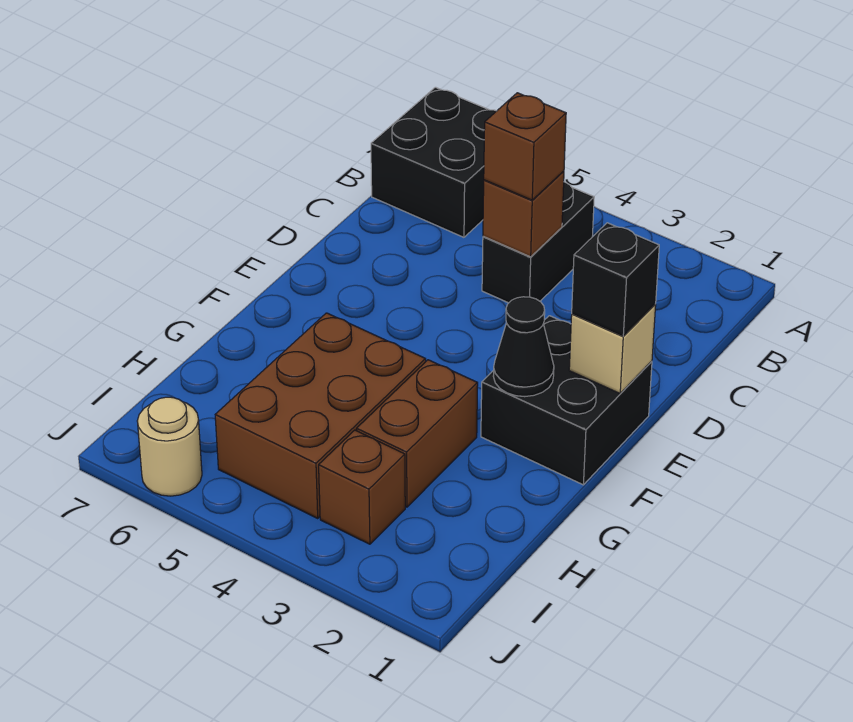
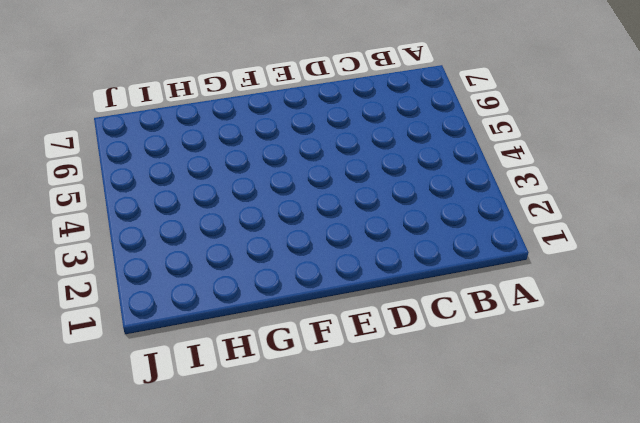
none -> black 2x2 brick [371,87,496,237]
none -> black 1x2 brick [482,182,594,303]
none -> black 2x2 brick [481,316,652,485]

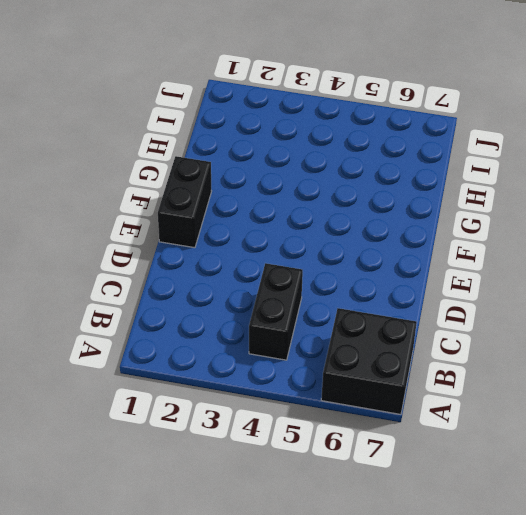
black 1x2 brick [158,156,212,248] -> black 2x2 brick [481,316,652,485]
none -> brown 1x2 brick [357,360,478,507]
none -> brown 2x3 brick [215,313,426,518]
none -> brown 1x1 brick [319,430,405,544]

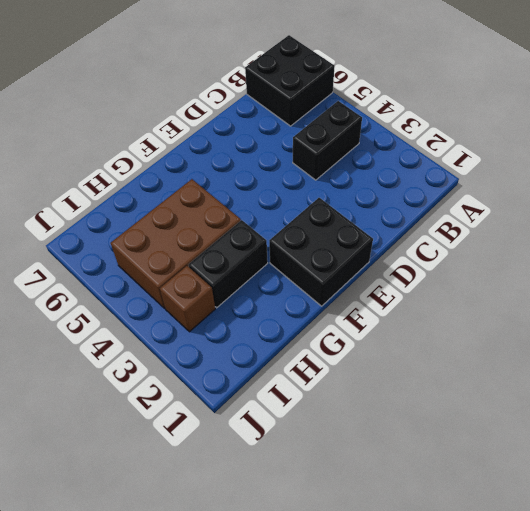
black 1x2 brick [189,220,268,308] -> brown 1x2 brick [357,360,478,507]
none -> tan 1x1 round brick [137,397,202,496]
none -> brown 1x1 brick [483,171,564,257]
none -> tan 1x1 brick [569,304,656,393]

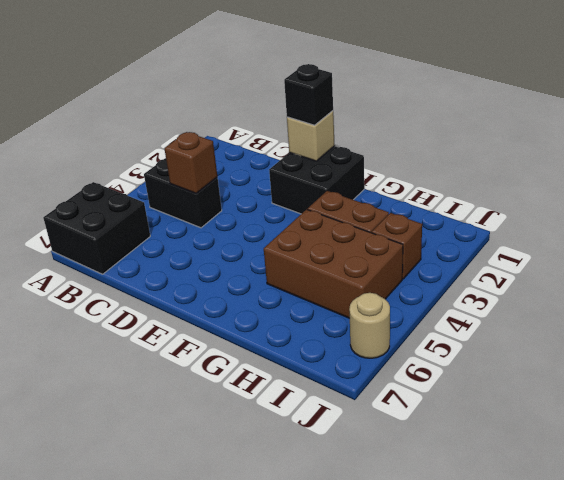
none -> black 1x1 cone [493,297,554,397]
none -> brown 1x1 brick [484,93,566,200]

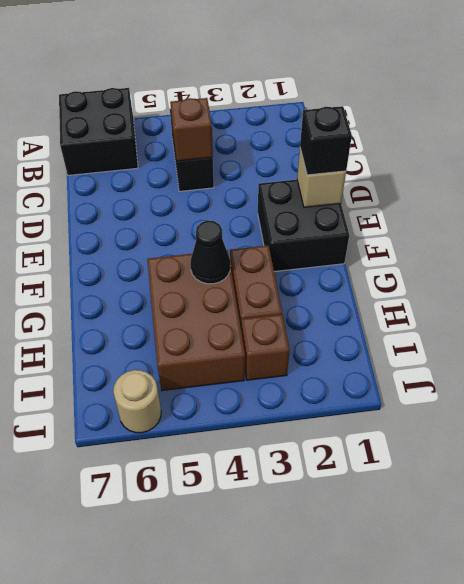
black 1x1 cone [190,221,231,284] -> black 1x1 cone moved to [493,297,554,397]
none -> brown 1x1 brick [484,93,566,200]

